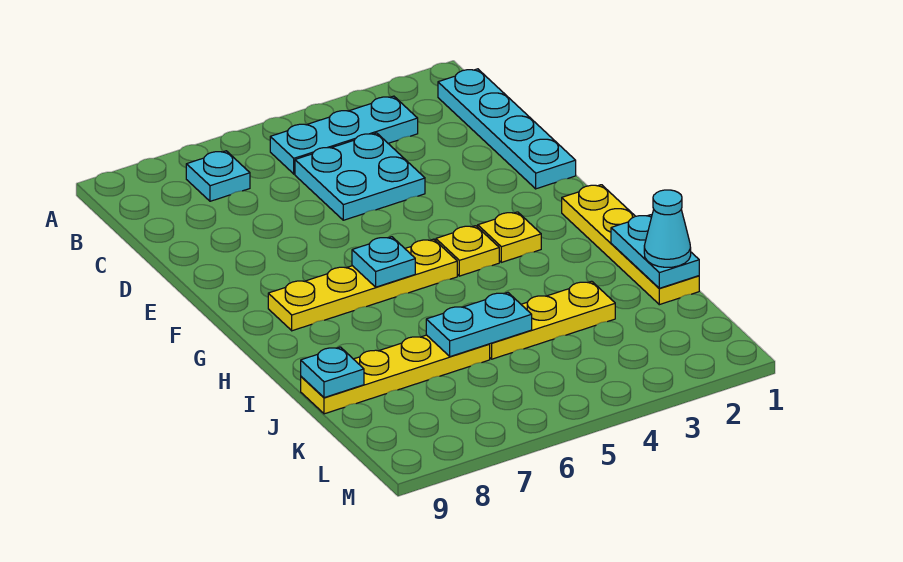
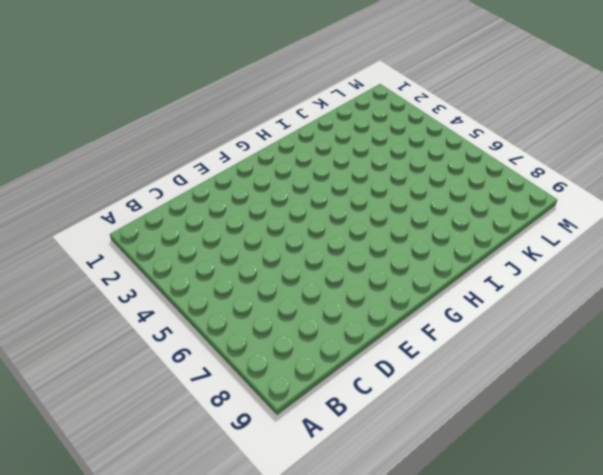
none -> cyan 1x4 plate [438,69,576,189]
none -> cyan 1x3 plate [270,96,418,174]
none -> cyan 1x1 plate [186,151,250,201]

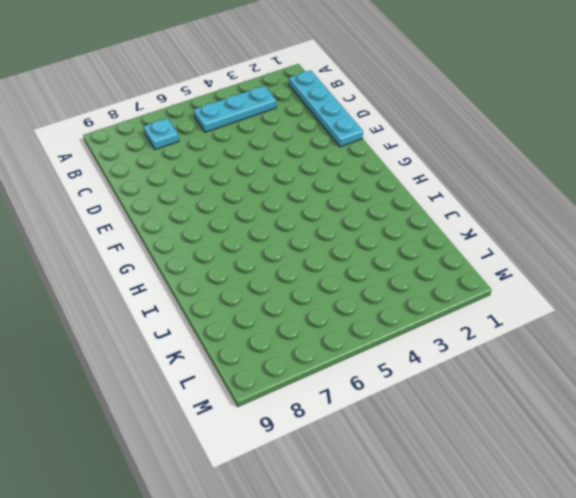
none -> cyan 2x2 plate [295,133,425,220]
none -> yellow 1x4 plate [562,185,699,305]
none -> yellow 1x1 plate [478,212,541,262]

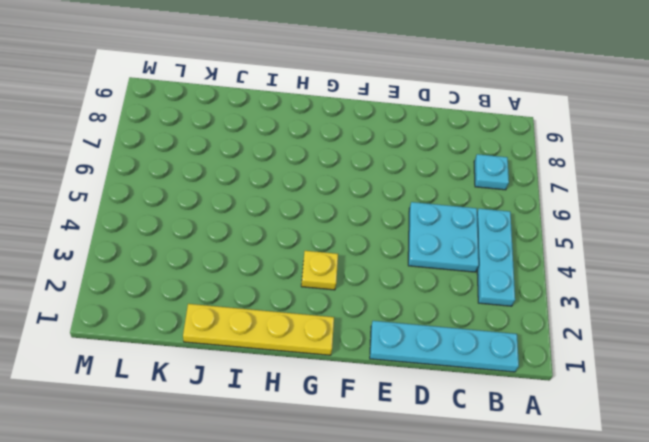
none -> yellow 1x1 plate [436,226,499,276]
none -> yellow 1x4 plate [268,239,457,331]
none -> yellow 1x3 plate [490,281,615,359]

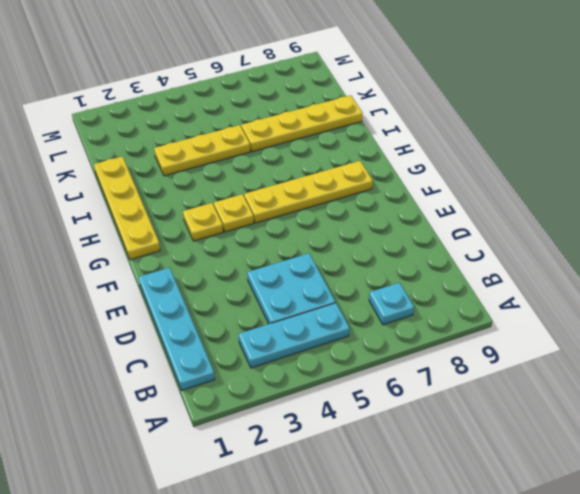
none -> cyan 1x1 plate [352,237,415,287]
none -> cyan 1x2 plate [611,215,699,288]
none -> cyan 1x2 plate [426,293,532,357]

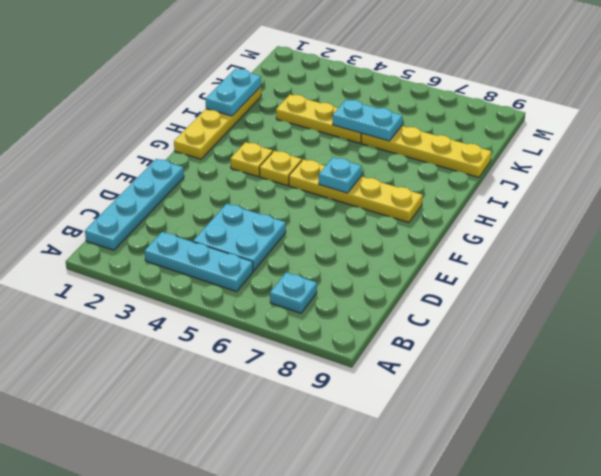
none -> cyan 1x1 plate [301,347,364,398]
none -> cyan 1x1 cone [644,190,691,267]

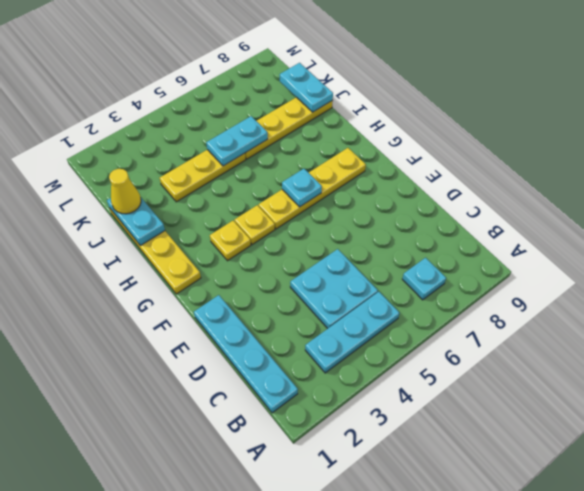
yellow 1x1 cone [109,169,141,214] -> cyan 1x1 cone [644,190,691,267]
cyan 1x2 plate [280,63,333,112] -> cyan 1x1 plate [301,347,364,398]

